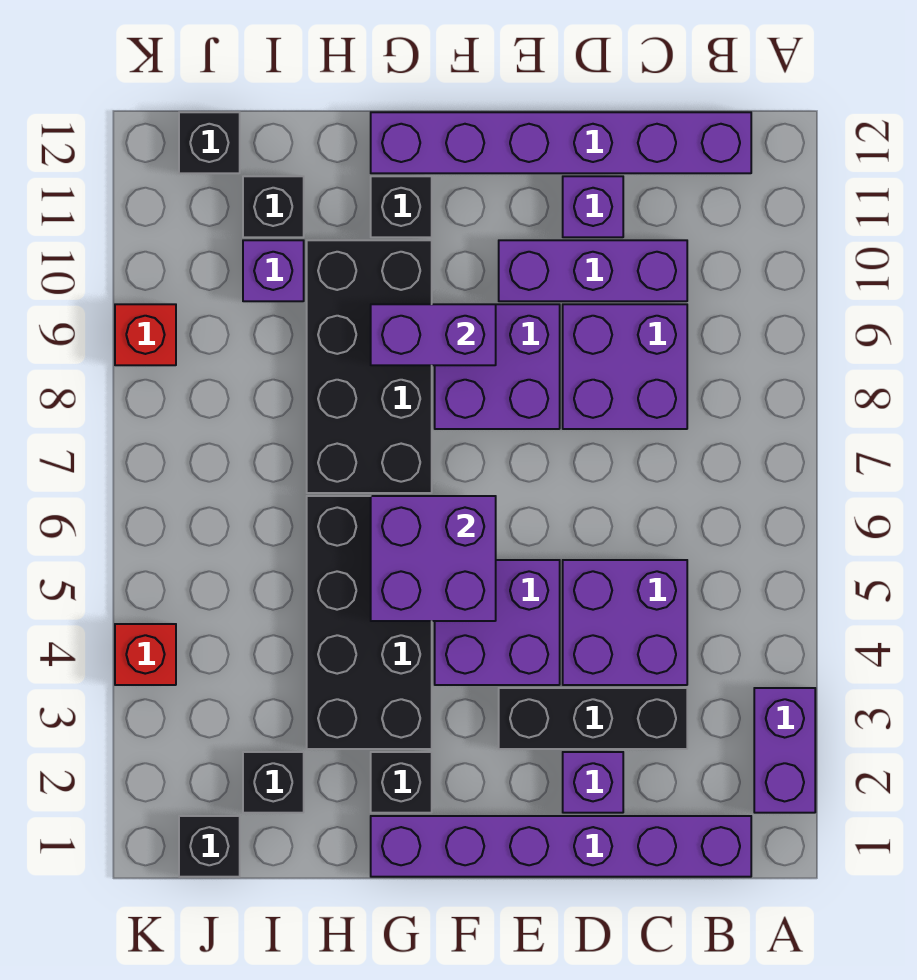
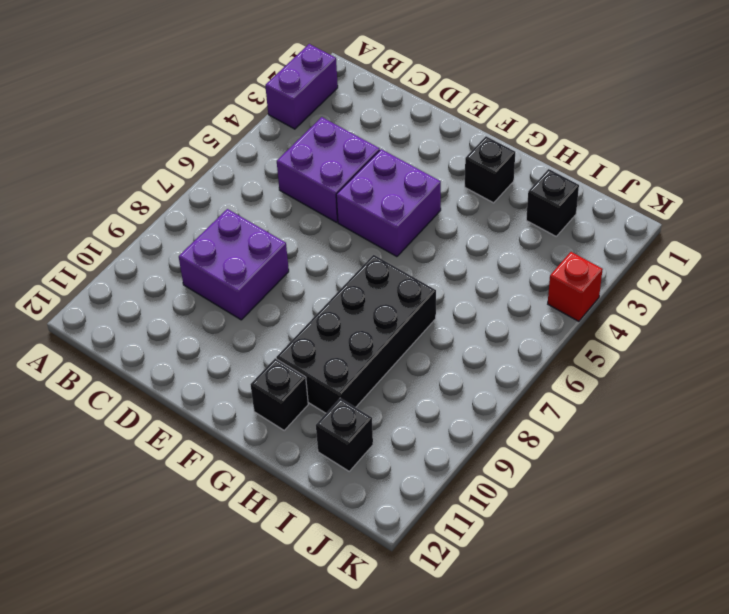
none -> purple 1x6 brick [371,816,751,877]
none -> purple 1x6 brick [371,112,751,173]
none -> black 1x3 brick [499,688,687,749]

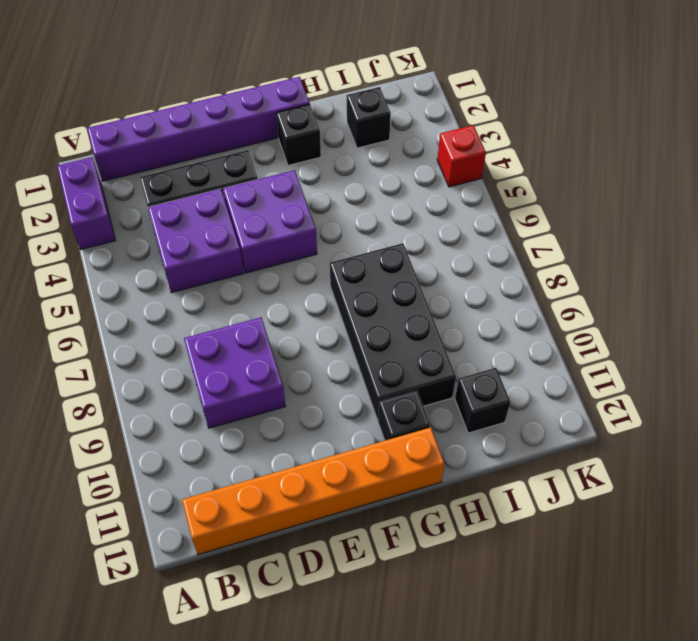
orange 1x6 brick [182,427,445,555] -> purple 1x6 brick [371,112,751,173]
none -> purple 1x3 brick [499,240,687,301]
none -> purple 1x1 brick [563,752,623,813]
none -> purple 1x1 brick [563,176,623,237]

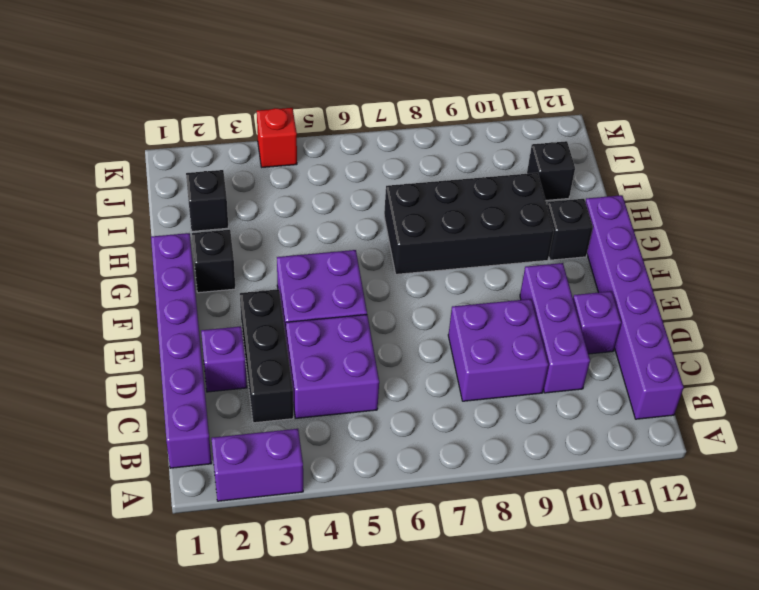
none -> purple 2x2 brick [435,304,560,429]
none -> black 2x4 brick [307,496,432,749]
none -> purple 1x1 brick [243,240,304,301]

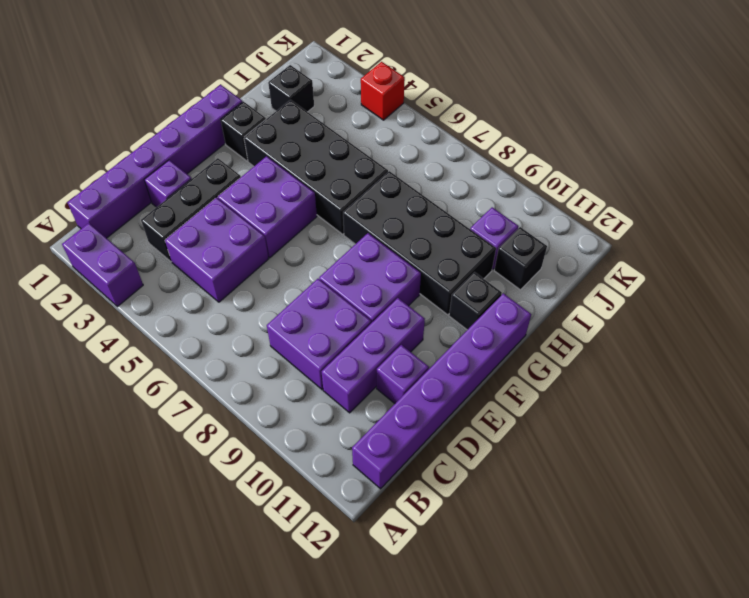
none -> black 1x1 brick [179,816,240,877]
none -> black 1x1 brick [179,112,240,173]
none -> red 1x1 brick [115,304,176,365]

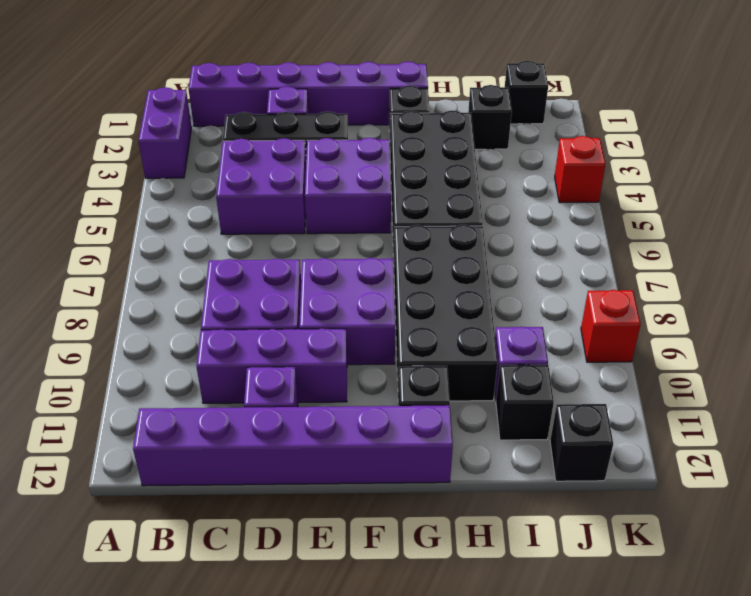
none -> purple 2x2 brick [371,496,496,621]
none -> purple 1x2 brick [371,304,496,365]

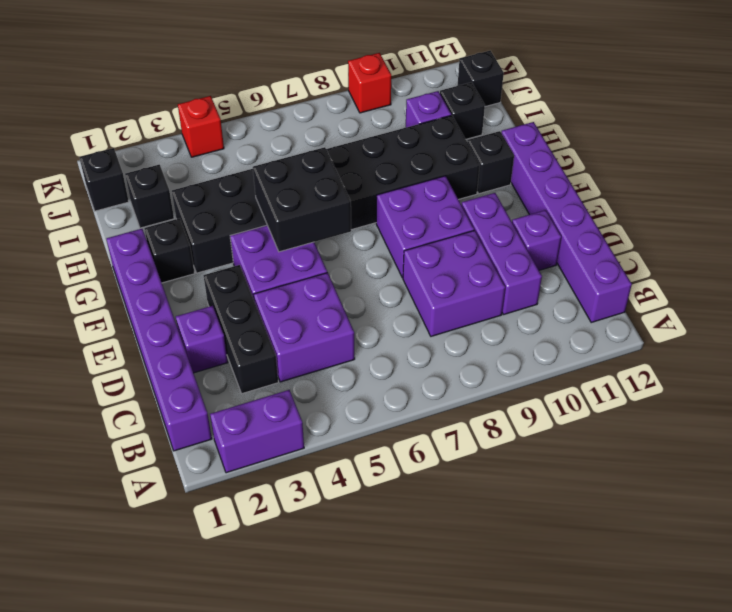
black 2x2 brick [253,147,351,252] -> purple 2x2 brick [371,496,496,621]
none -> purple 1x2 brick [371,304,496,365]

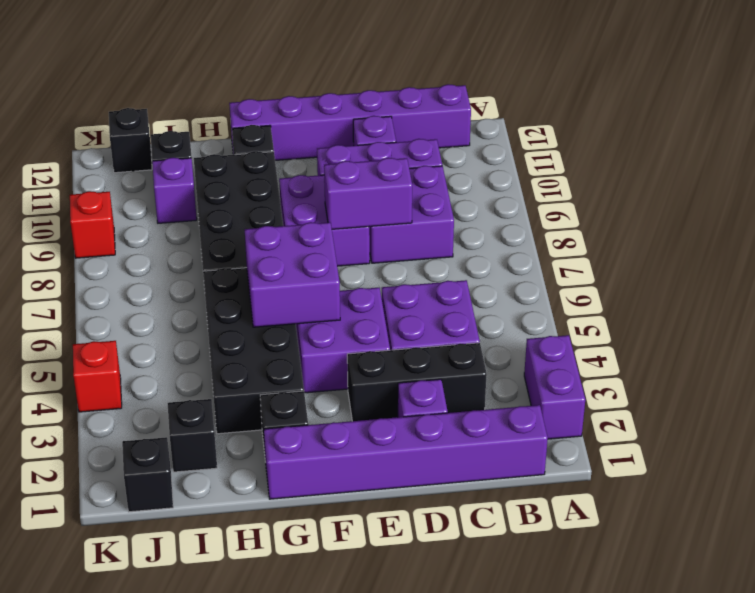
purple 1x2 brick [324,158,412,229] -> purple 1x2 brick moved to [371,304,496,365]

